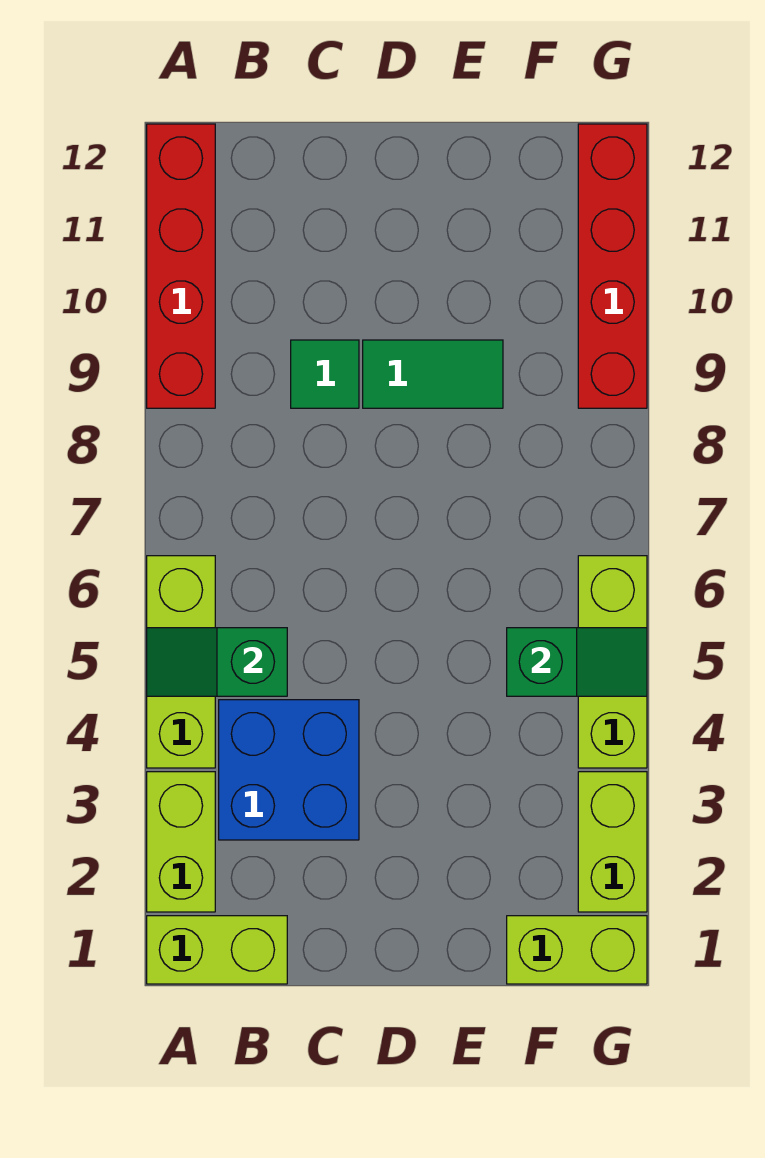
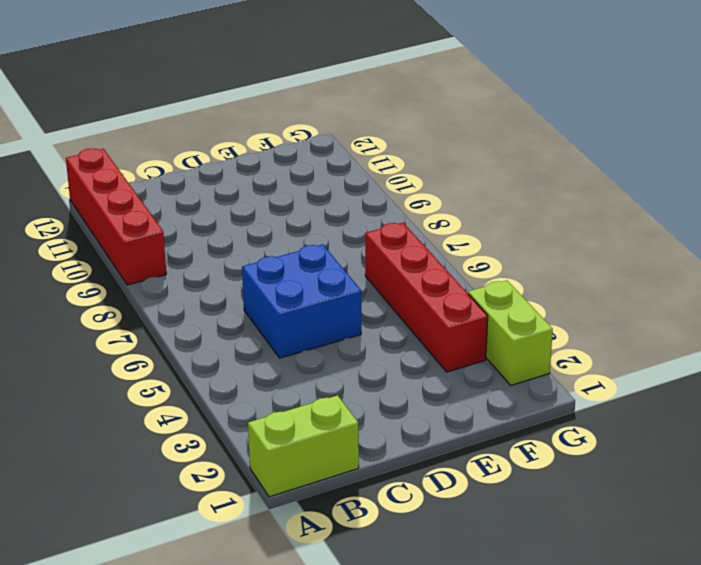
blue 2x2 brick [242,244,361,358] -> blue 2x2 brick moved to [219,700,359,840]
red 1x4 brick [365,223,488,372] -> red 1x4 brick moved to [578,124,647,408]
none -> lime 1x2 brick [147,772,215,912]
none -> lime 1x3 brick [147,556,215,768]
none -> green 1x1 tile [291,340,359,408]

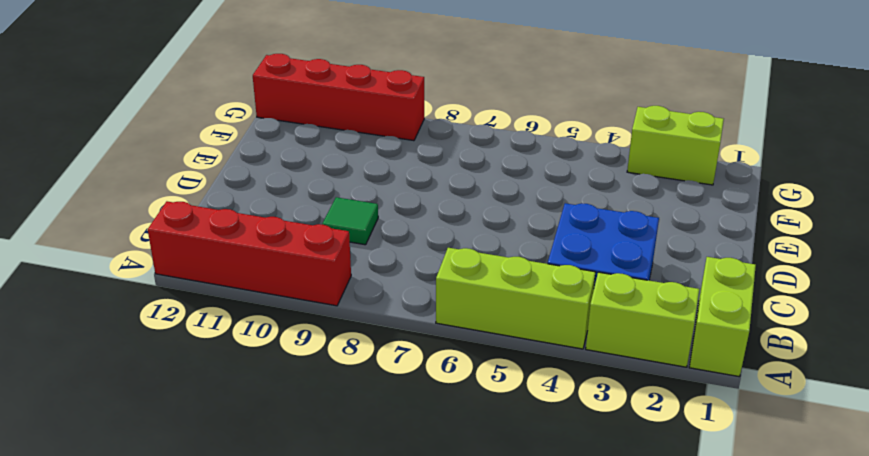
none -> green 1x2 tile [363,340,503,408]
none -> lime 1x2 brick [507,916,647,984]
none -> lime 1x3 brick [578,556,647,768]

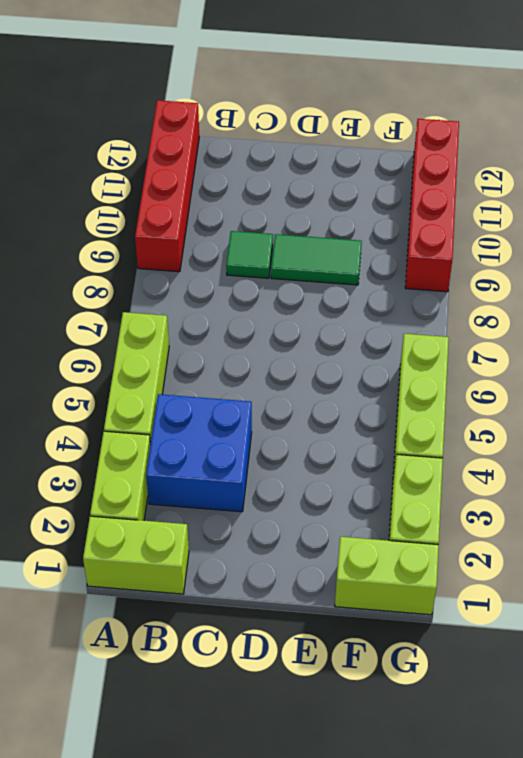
none -> green 1x2 slope [147,628,287,696]
none -> green 1x2 slope [507,628,647,696]

